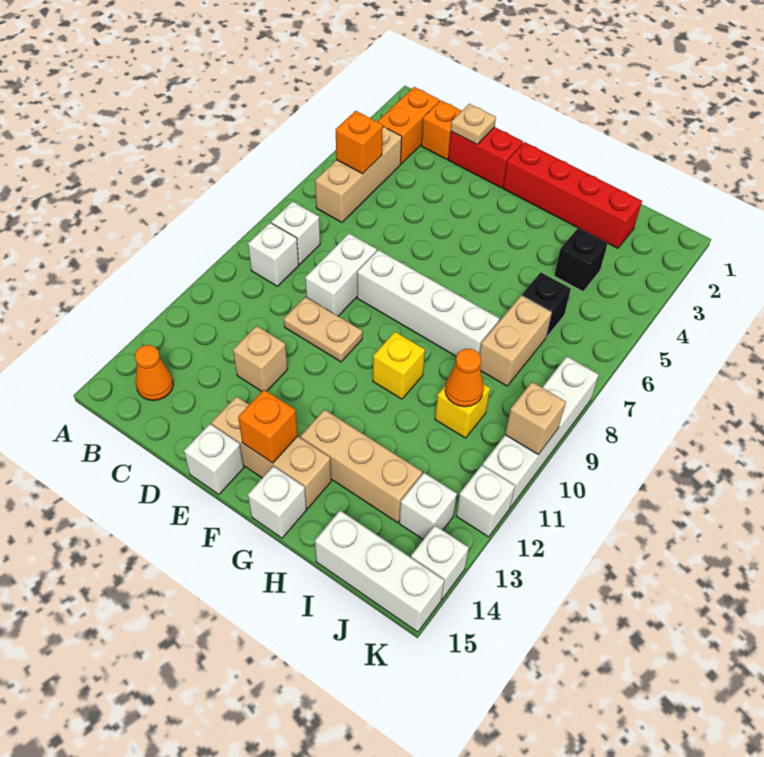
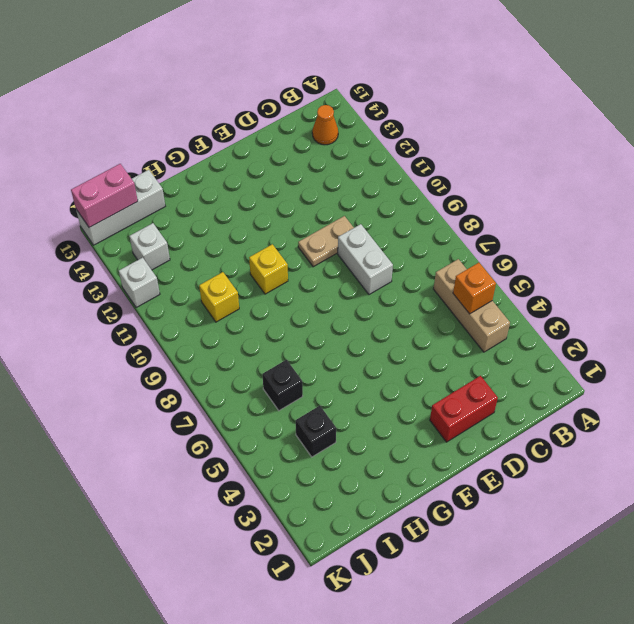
pink 1x2 brick [71,164,138,227] -> none
none -> orange 1x2 brick [377,87,440,164]
none -> white 1x1 brick [271,202,320,264]
none -> white 1x1 brick [248,223,299,286]
none -> orange 1x1 brick [421,100,462,159]

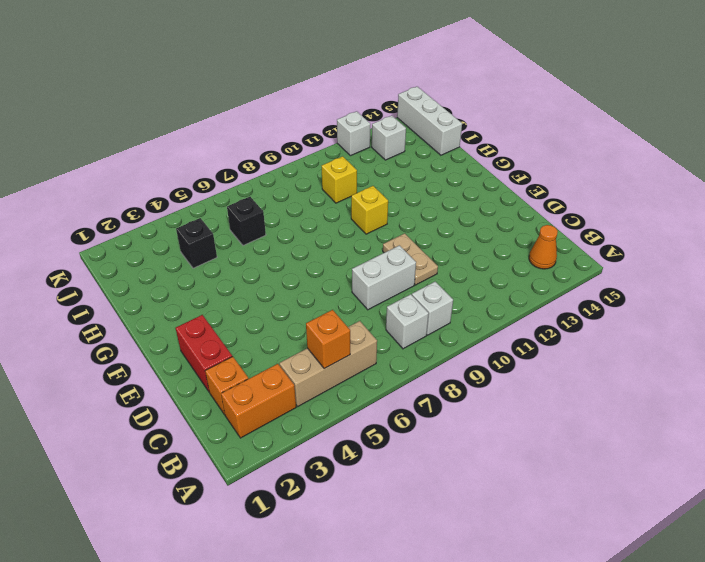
none -> tan 1x1 brick [233,326,288,391]
none -> white 1x4 brick [357,250,499,356]
none -> tan 1x3 brick [211,396,331,508]
none -> white 1x1 brick [184,424,244,494]

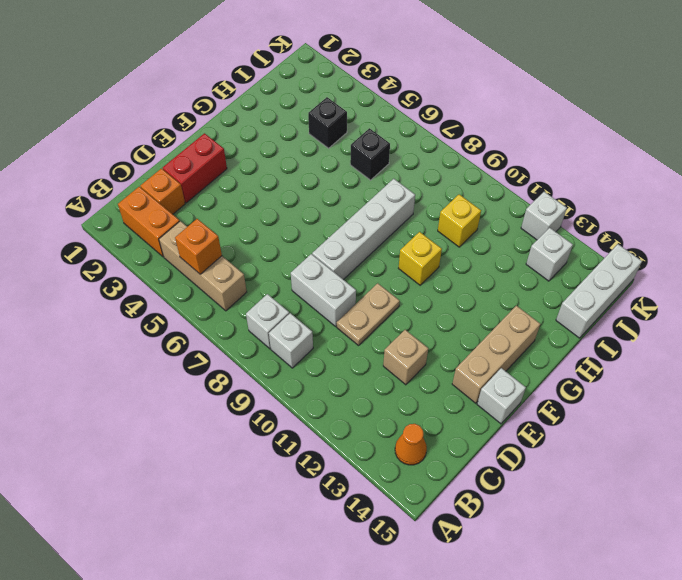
none -> red 1x4 brick [503,142,642,248]
none -> tan 1x3 brick [301,410,422,523]
none -> white 1x1 brick [248,466,306,538]
none -> tan 1x2 brick [480,295,552,386]

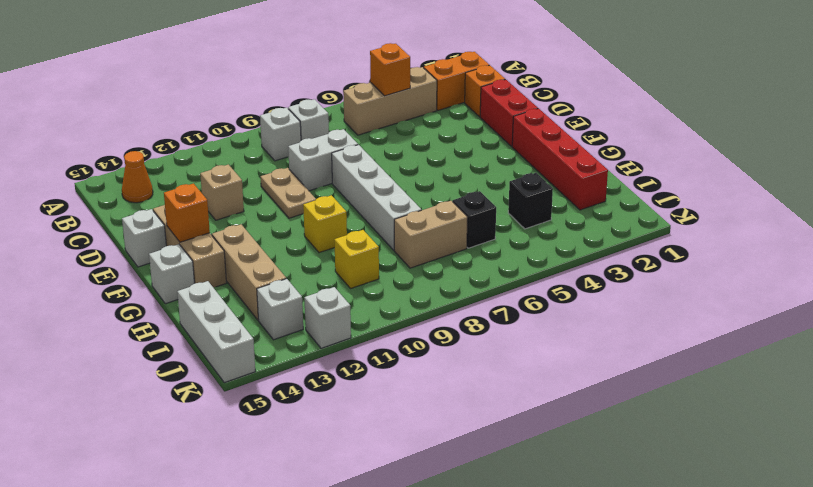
none -> white 1x4 brick [483,356,599,507]
none -> white 1x1 brick [411,525,469,599]
none -> tan 1x1 plate [451,104,496,144]
none -> orange 1x1 cone [445,349,484,407]

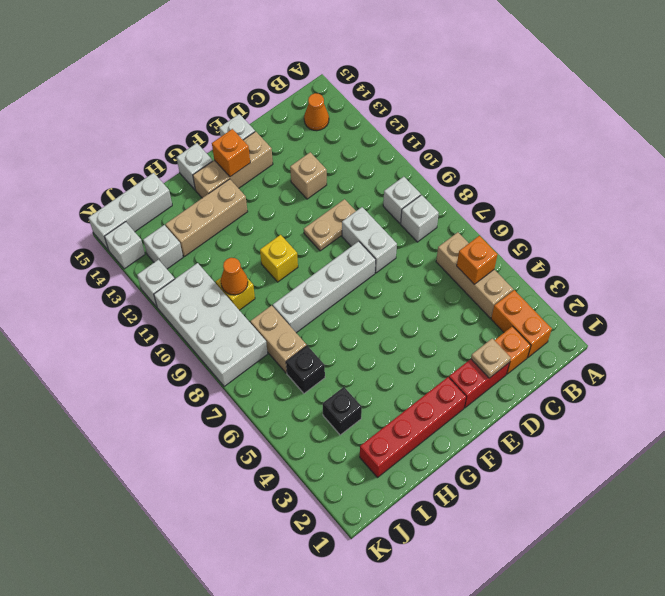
white 2x4 brick [154,263,268,387] -> white 1x4 brick [483,356,599,507]
none -> tan 1x1 brick [505,382,566,454]

